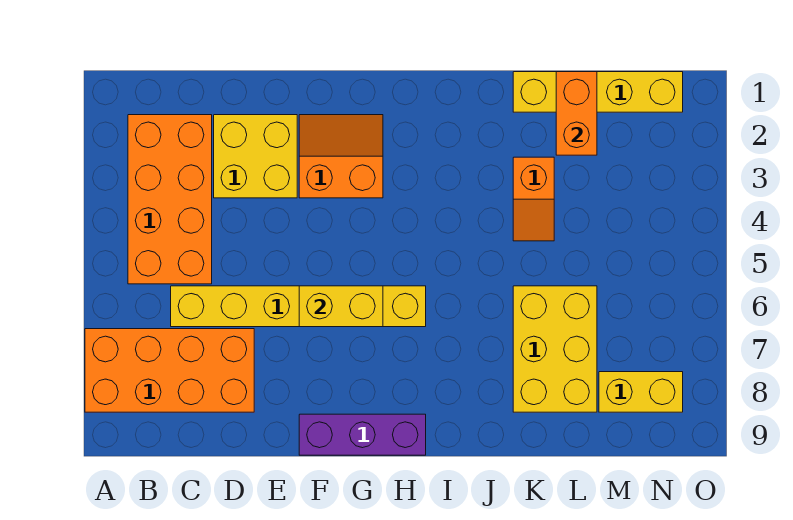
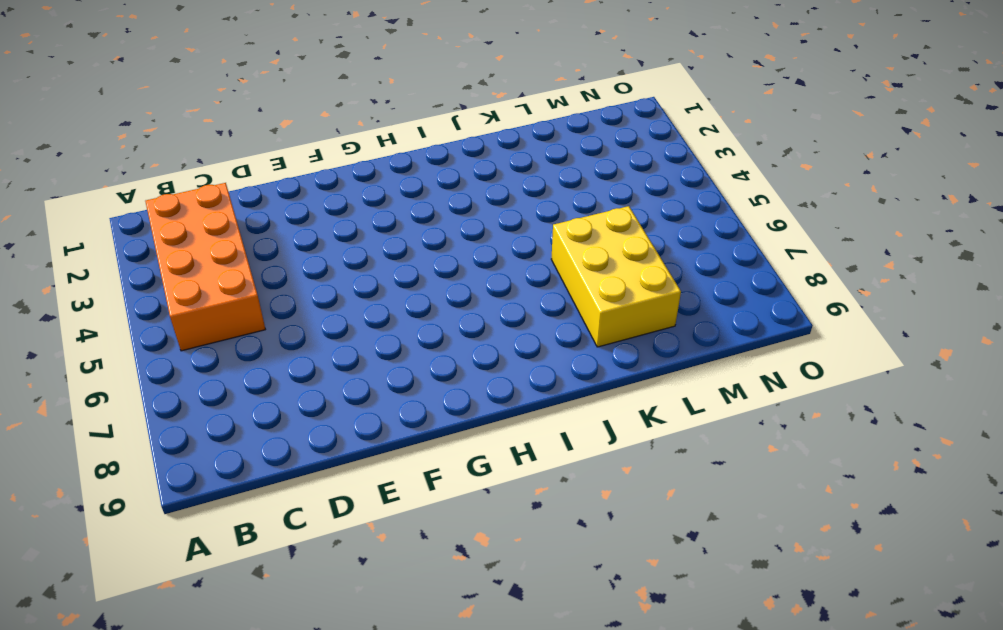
none -> orange 2x4 brick [85,329,254,412]
none -> yellow 1x6 brick [171,286,426,327]
none -> yellow 2x2 brick [214,115,297,198]

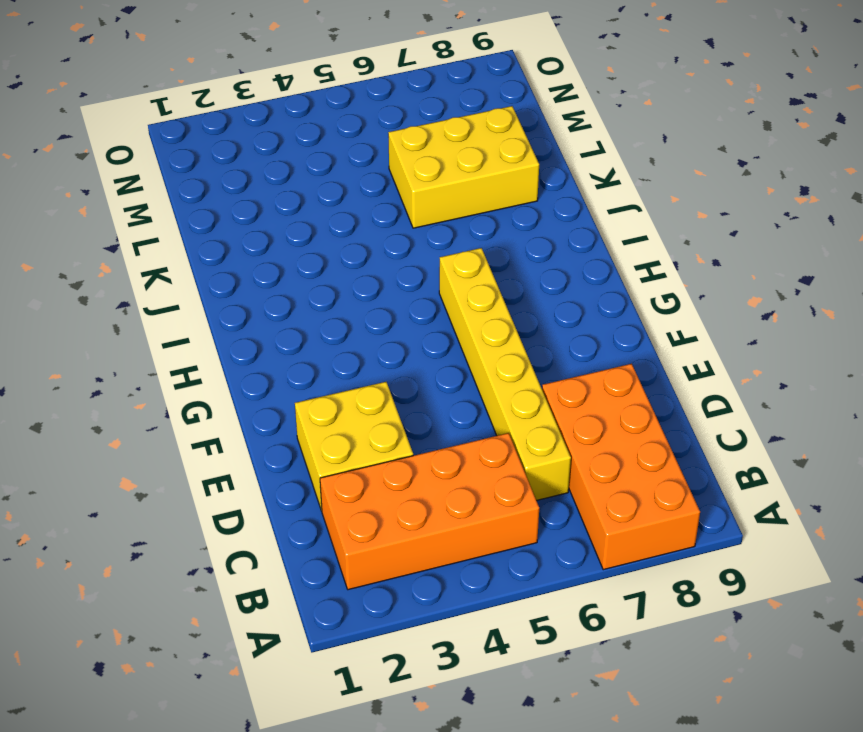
none -> orange 2x2 slope [299,115,383,198]
none -> purple 1x3 brick [299,414,426,455]
none -> yellow 1x4 brick [513,72,683,112]

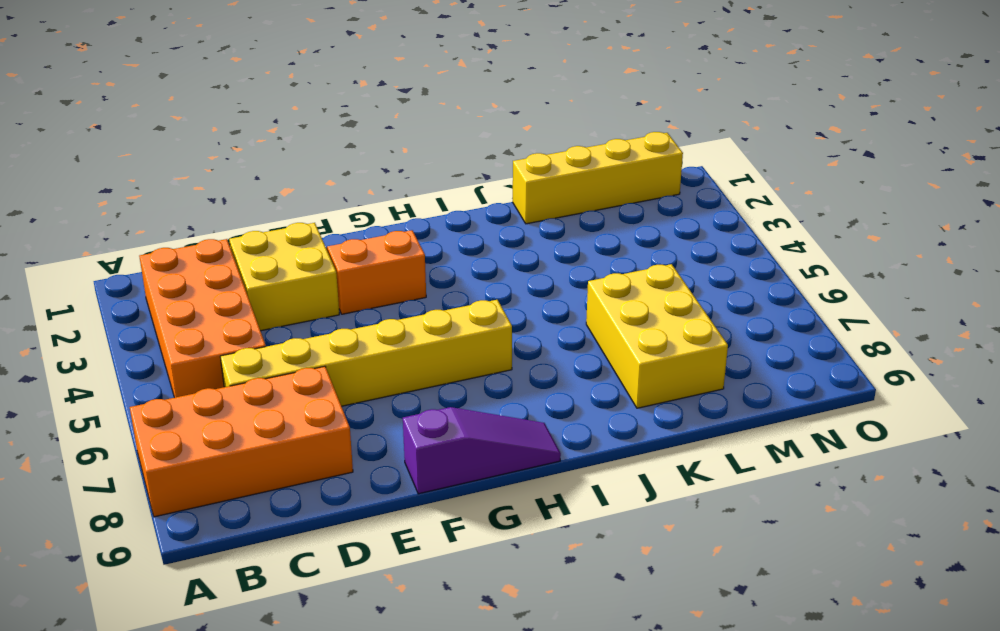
purple 1x3 slope [403,407,561,494] -> purple 1x3 brick [299,414,426,455]
none -> orange 1x2 slope [513,157,554,241]
none -> yellow 1x2 brick [599,372,683,412]
none -> yellow 1x2 brick [299,286,383,327]

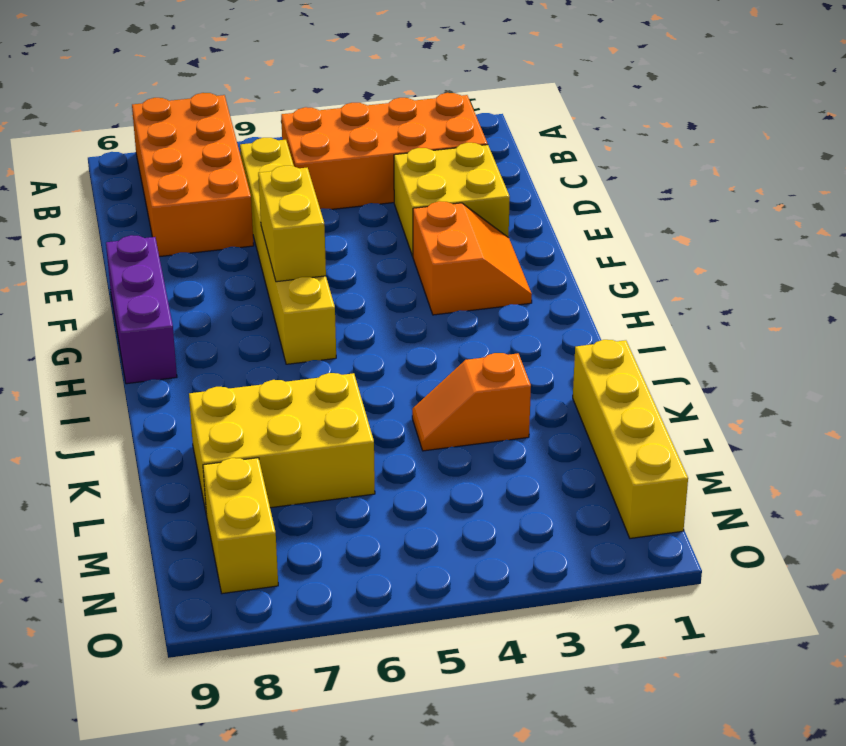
none -> orange 1x2 brick [556,72,597,155]

